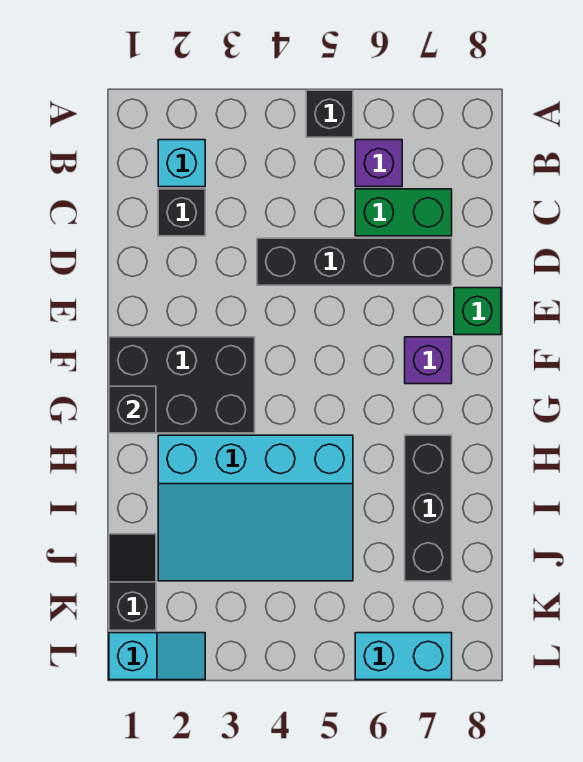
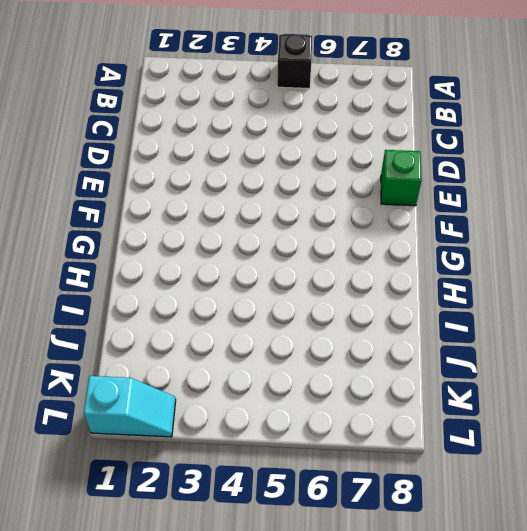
none -> cyan 1x1 brick [158,140,205,187]
none -> purple 1x1 brick [355,140,402,187]
none -> black 1x1 brick [158,189,205,236]

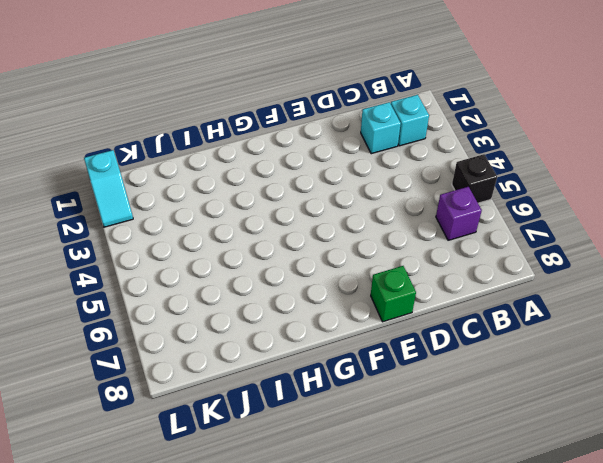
cyan 1x1 brick [361,102,401,154] -> black 1x1 brick [158,189,205,236]
none -> green 1x2 brick [355,189,452,236]
none -> black 1x4 brick [257,238,452,285]
none -> black 2x3 brick [109,337,255,433]

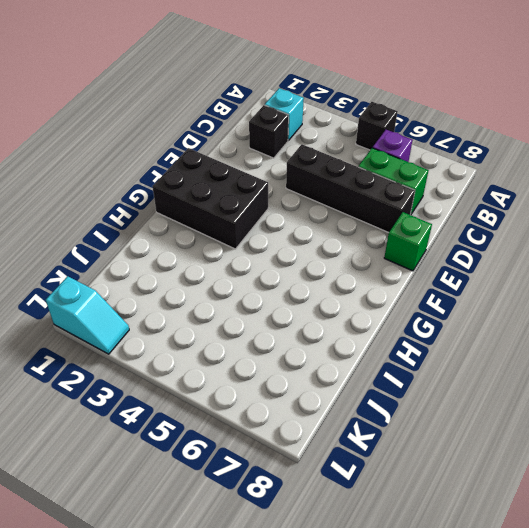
none -> purple 1x1 brick [405,337,452,384]
none -> cyan 3x4 slope [158,435,353,581]
none -> black 1x3 brick [405,435,452,581]

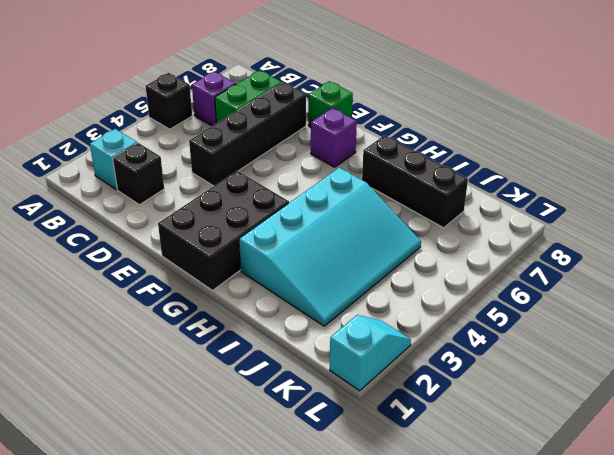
none -> black 1x2 slope [109,534,156,630]
none -> cyan 1x2 brick [355,633,452,680]
none -> black 1x1 brick [109,386,156,433]

